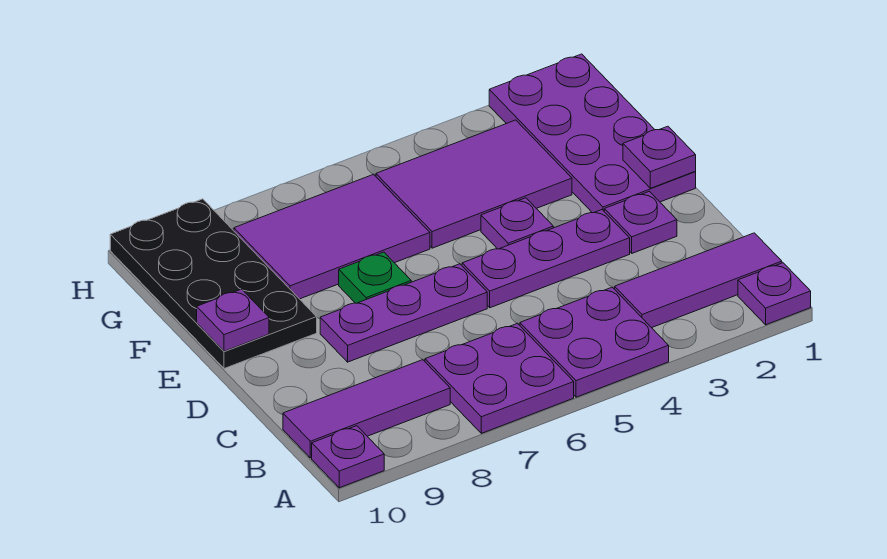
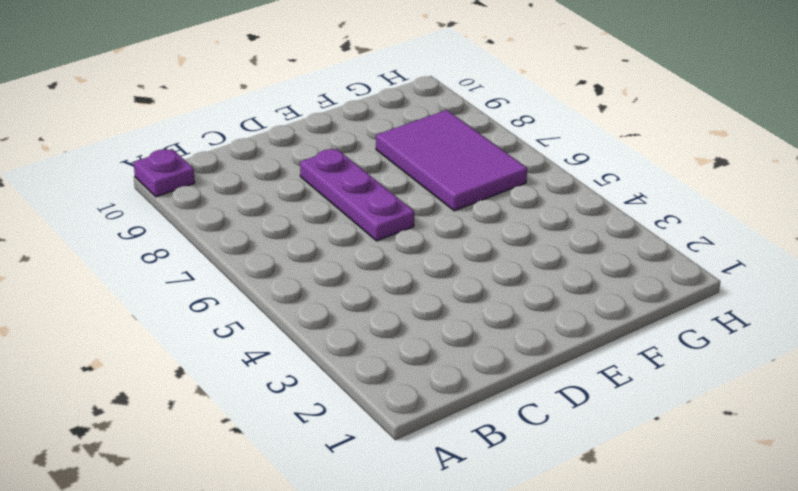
none -> purple 1x1 plate [738,263,811,325]
none -> purple 2x2 plate [520,287,669,397]
none -> purple 2x2 plate [425,323,574,433]

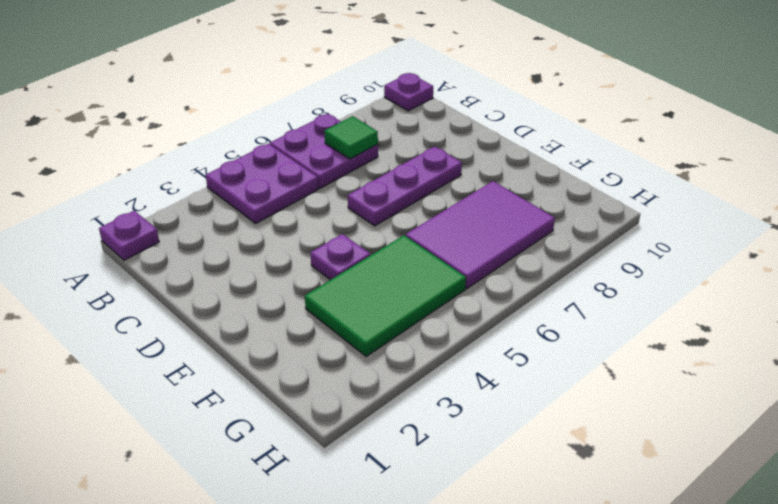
green 1x1 tile [324,116,378,159] -> none
green 2x3 tile [305,235,466,356] -> purple 2x3 tile [376,120,572,248]
none -> purple 1x3 tile [615,233,782,328]
none -> purple 1x3 tile [283,360,450,458]
none -> purple 1x1 plate [604,191,677,253]

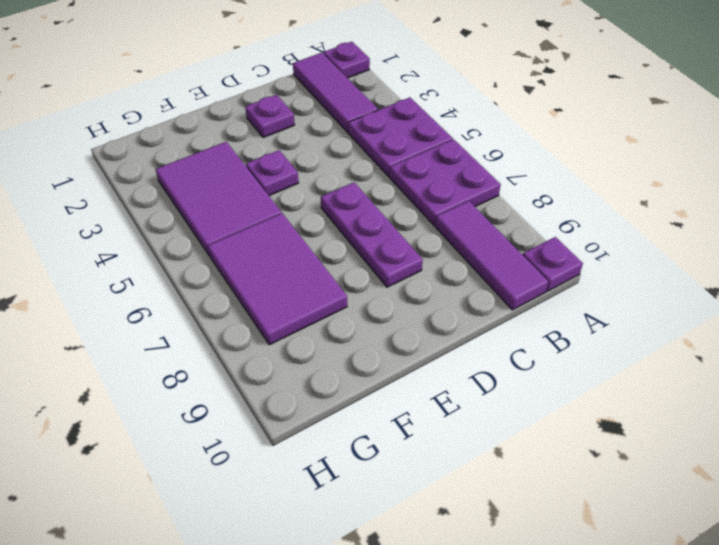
none -> purple 1x3 plate [462,210,630,308]
none -> purple 2x4 plate [489,54,696,213]
none -> green 1x1 plate [339,252,411,303]

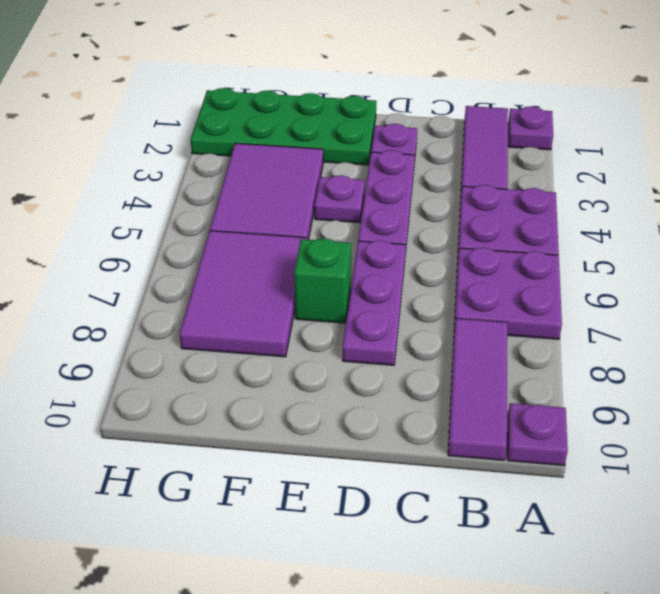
green 2x4 plate [190,88,376,165] -> purple 2x4 plate [489,54,696,213]
green 1x1 brick [294,238,351,323] -> green 1x1 plate [339,252,411,303]
none -> black 2x4 plate [110,199,317,369]
none -> purple 1x1 plate [623,126,696,188]
none -> purple 1x1 plate [197,289,269,351]

